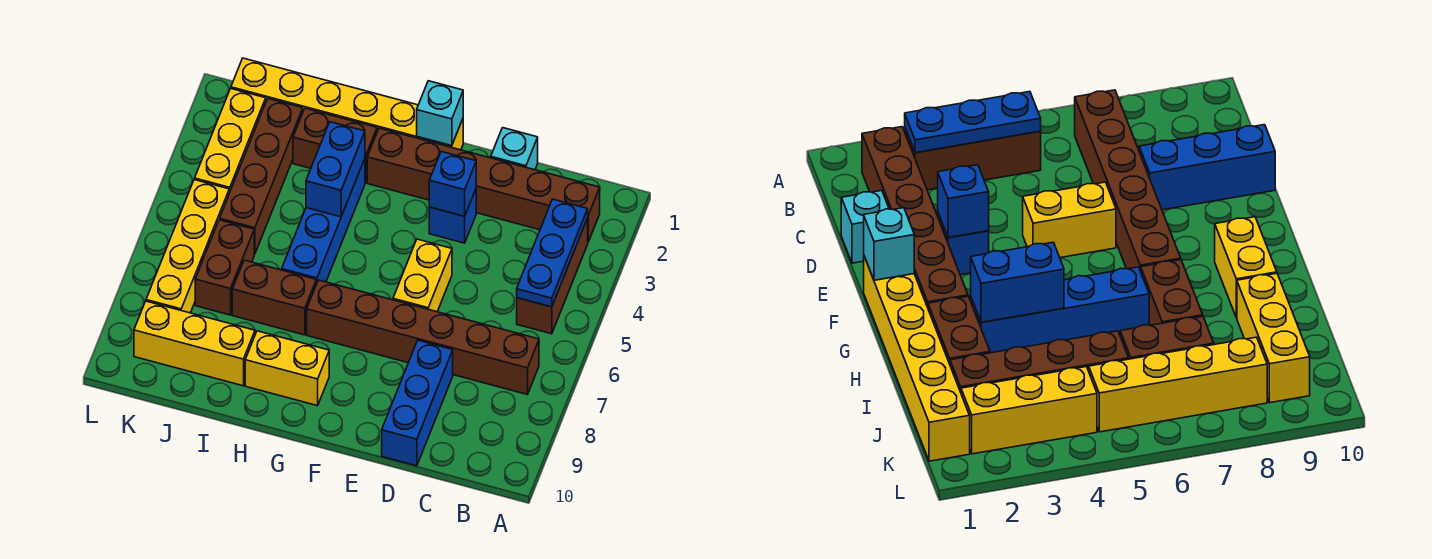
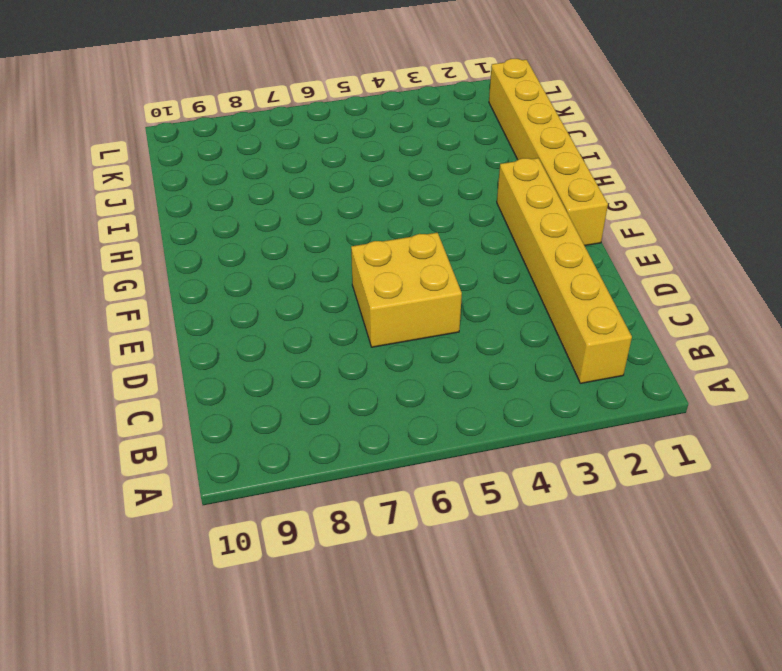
yellow 1x6 brick [497,158,632,383] -> brown 1x6 brick [367,128,600,242]
yellow 2x2 brick [351,233,462,347] -> yellow 1x2 brick [393,239,452,312]
none -> brown 1x3 brick [517,218,588,334]
none -> brown 1x6 brick [307,280,539,394]
none -> cyan 1x1 brick [491,128,538,170]

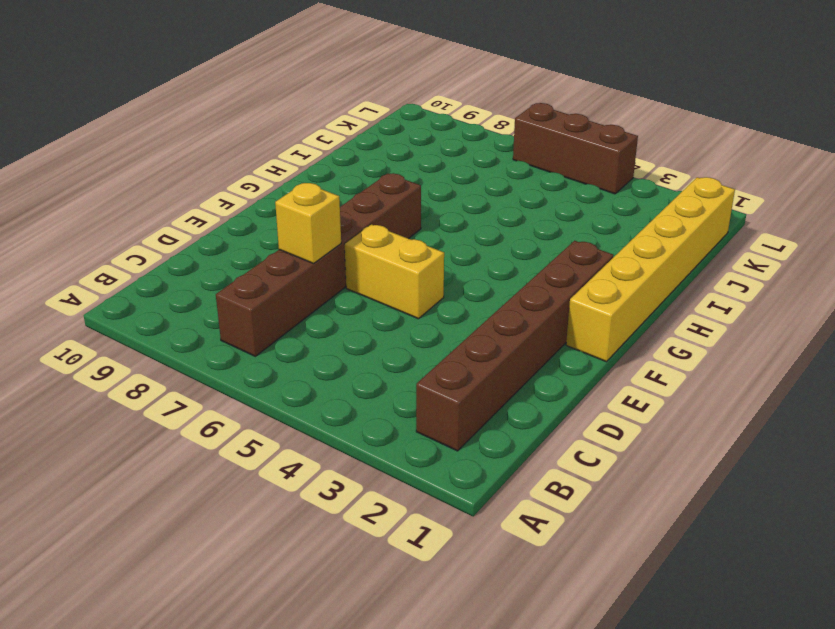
yellow 1x1 brick [275,183,341,264] -> none
brown 1x3 brick [513,103,638,194] -> brown 1x3 brick moved to [517,218,588,334]
none -> cyan 1x1 brick [491,128,538,170]
none -> blue 1x3 brick [382,340,453,466]
none -> blue 1x1 brick [429,189,476,243]

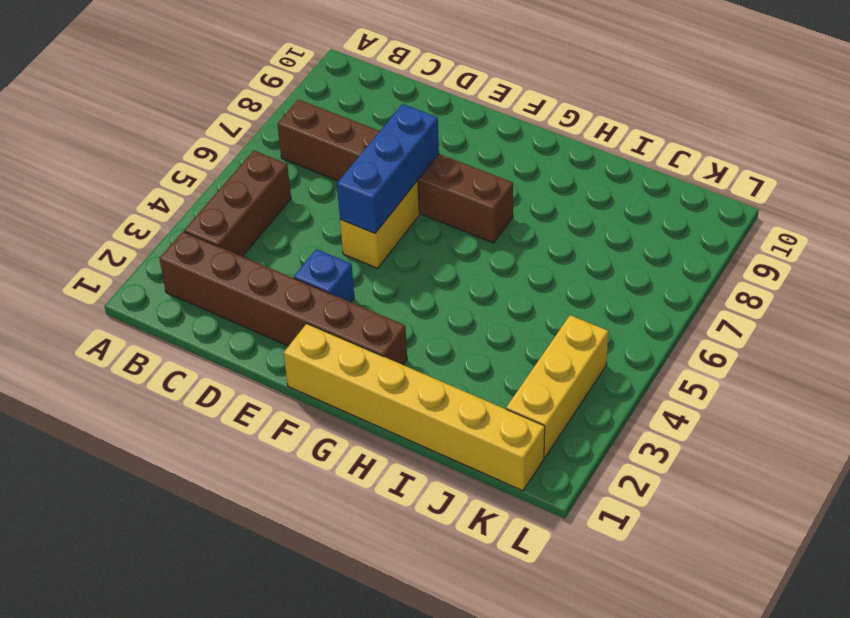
blue 1x3 brick [337,104,439,233] -> blue 1x3 brick moved to [382,340,453,466]
none -> cyan 1x1 brick [491,128,538,170]
none -> yellow 1x2 brick [245,331,329,406]
none -> brown 1x2 brick [293,108,377,183]

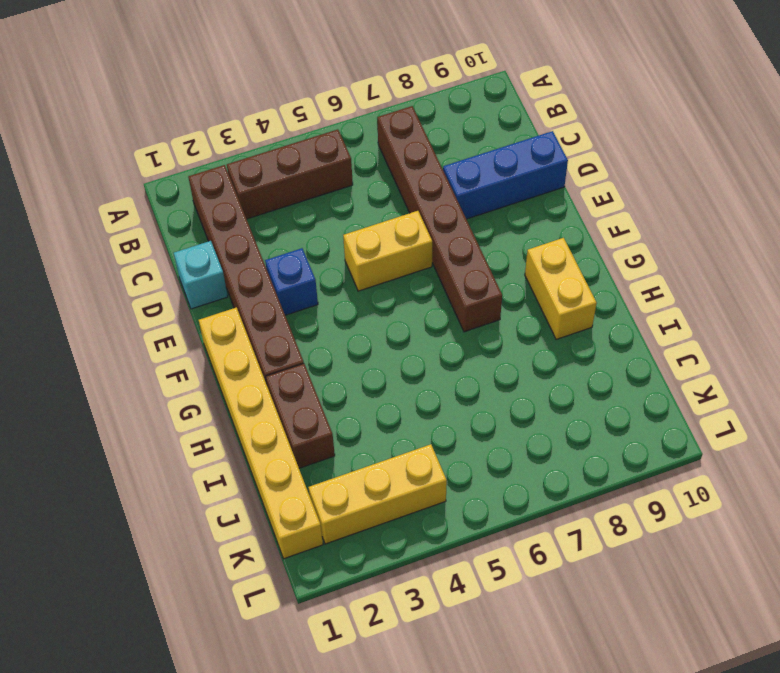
none -> blue 1x4 brick [282,159,365,284]
none -> brown 1x2 brick [232,260,316,335]
none -> yellow 1x3 brick [134,301,255,386]

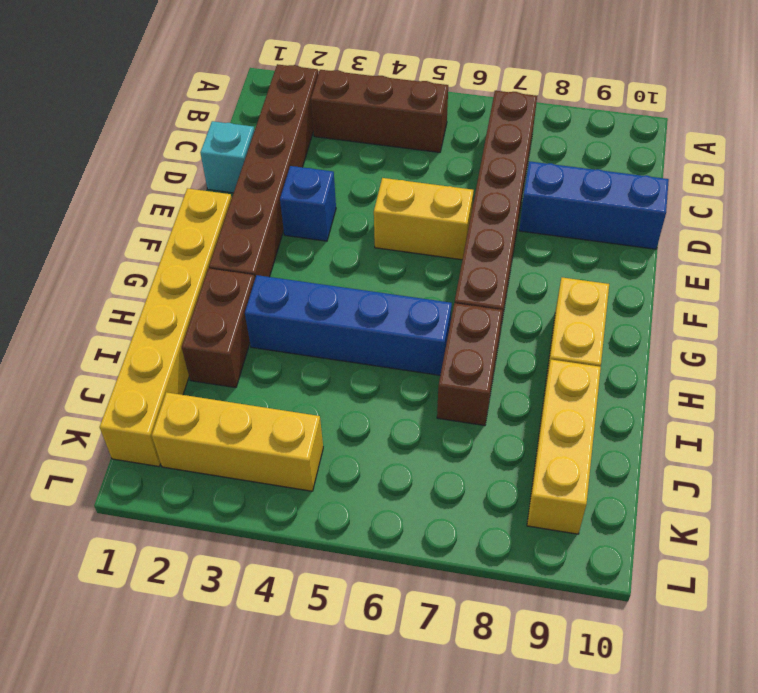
none -> brown 1x4 brick [220,99,303,254]
none -> brown 1x2 brick [195,220,254,315]
none -> yellow 1x4 brick [146,180,229,313]

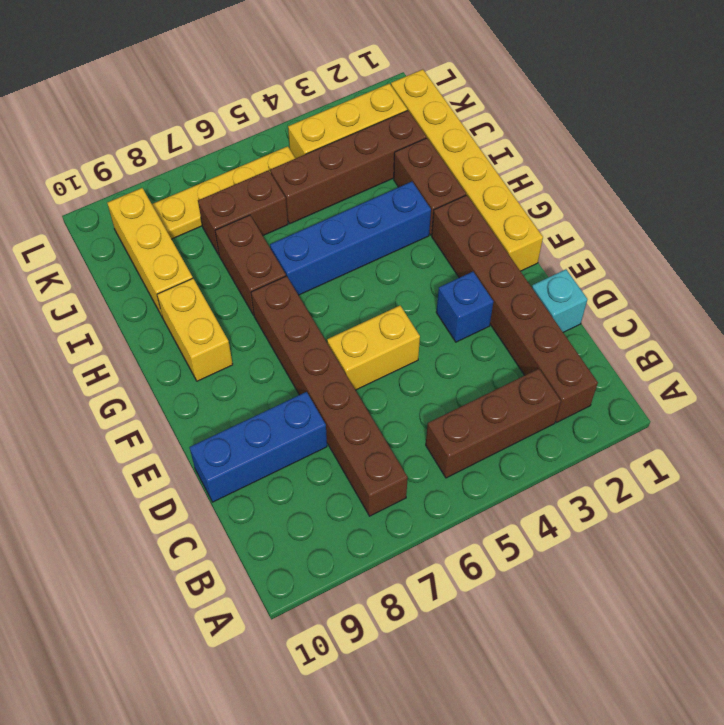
yellow 1x4 plate [152,146,295,239] -> yellow 1x4 brick [146,180,229,313]
none -> blue 1x3 plate [517,199,588,307]
none -> blue 1x1 brick [429,152,476,216]
none -> cyan 1x1 brick [417,81,463,146]

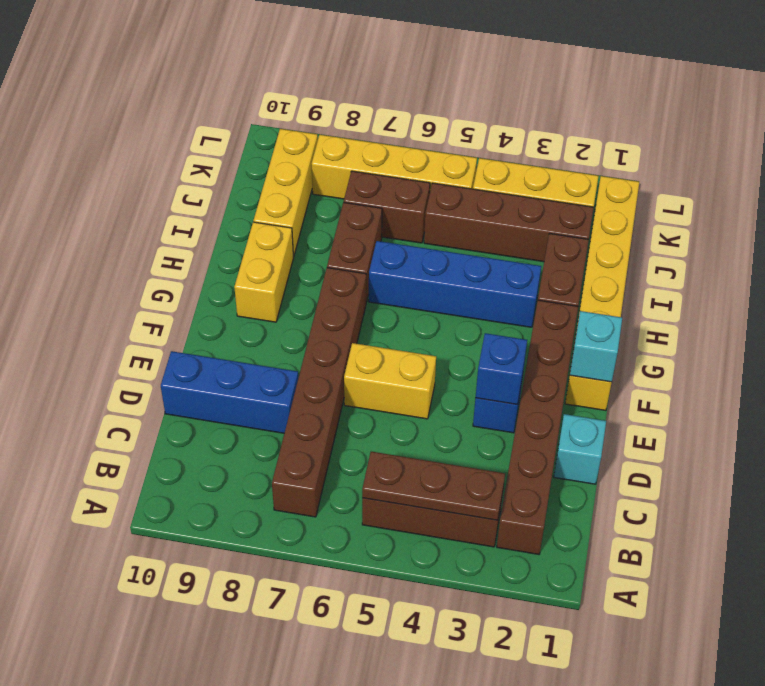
brown 1x3 plate [362,452,505,520] -> blue 1x3 plate [517,199,588,307]
none -> blue 1x2 brick [306,122,365,217]

